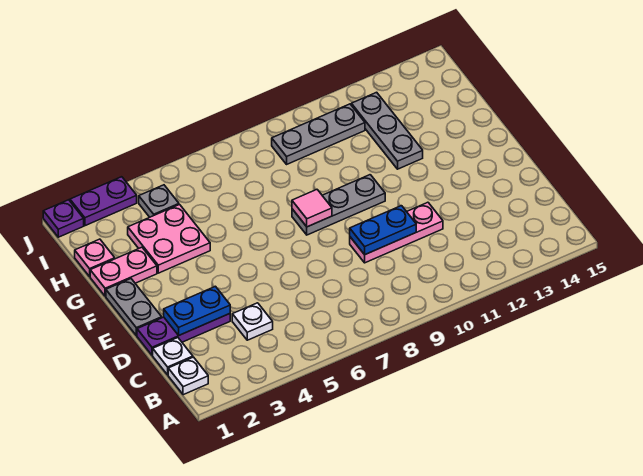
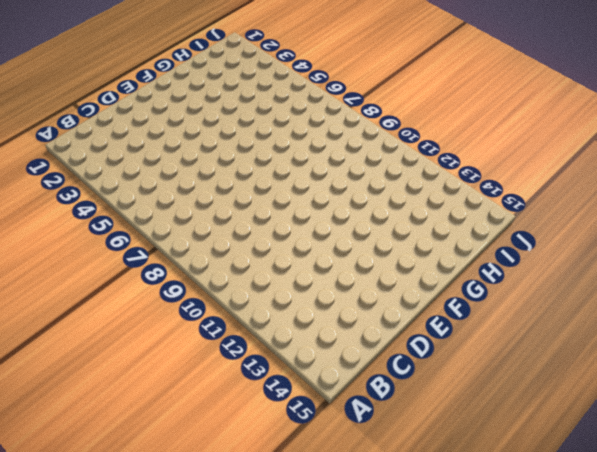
none -> white 1x1 plate [168,357,208,395]
none -> white 1x1 plate [153,338,193,375]
none -> white 1x1 plate [232,303,273,340]

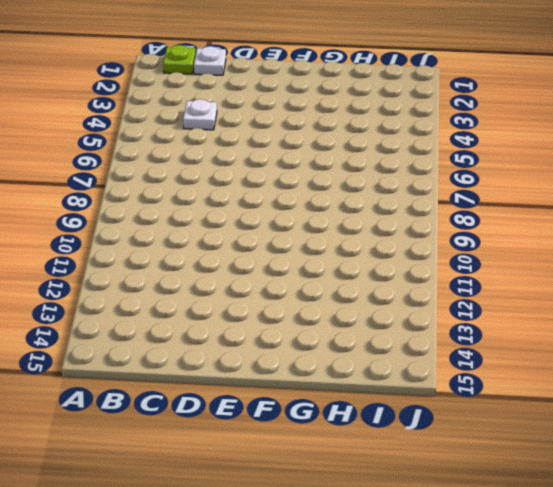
lime 1x1 plate [163,45,196,74] -> white 1x1 plate [168,357,208,395]
none -> purple 1x3 plate [137,314,230,355]
none -> pink 1x3 plate [350,202,443,263]
none -> grey 1x2 plate [106,279,162,336]

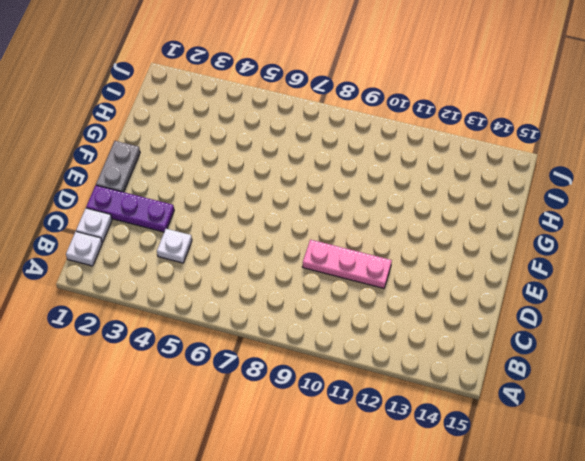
none -> grey 1x3 plate [292,175,385,235]
none -> pink 1x2 plate [90,247,157,296]
none -> pink 2x2 plate [128,205,210,273]

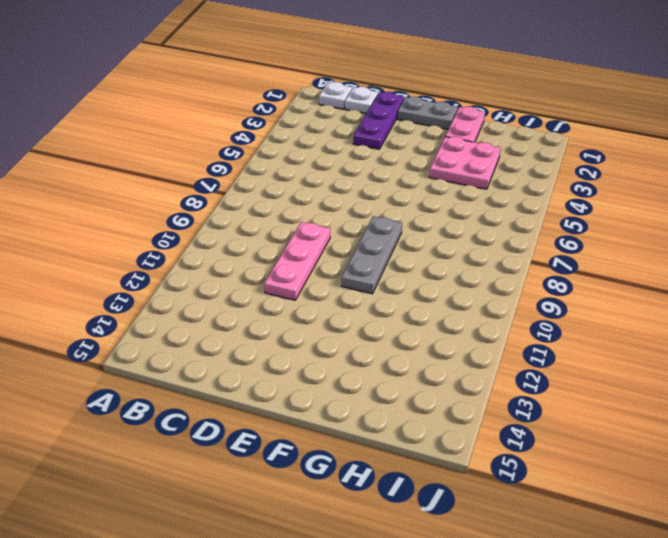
none -> white 1x1 plate [232,303,273,340]
none -> grey 1x3 plate [351,92,423,169]
none -> pink 1x1 plate [75,239,115,276]

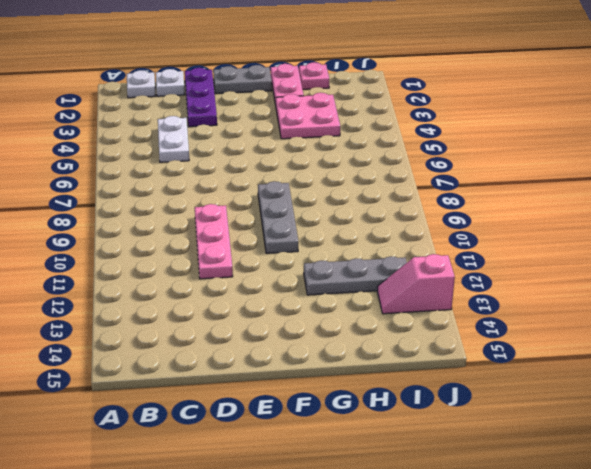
white 1x2 plate [158,116,189,162] -> white 1x1 plate [232,303,273,340]
pink 1x2 slope [377,254,455,314] -> none
none -> grey 1x1 plate [139,185,179,217]
none -> grey 1x3 plate [272,104,365,164]
none -> purple 1x1 plate [43,200,84,237]

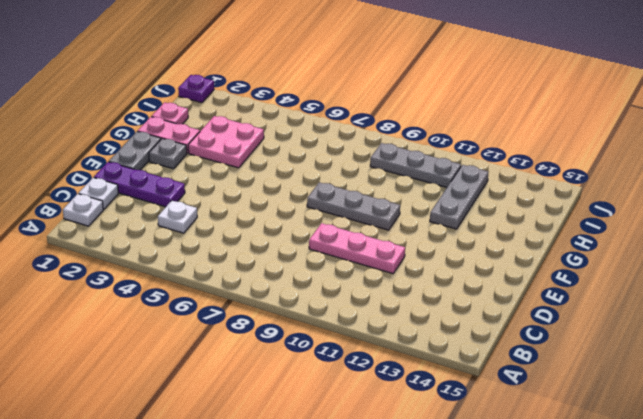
grey 1x1 plate [149,138,187,169] -> grey 1x1 plate moved to [139,185,179,217]
none -> purple 1x2 plate [70,177,137,226]
none -> blue 1x2 plate [164,286,230,336]
none -> blue 1x2 plate [350,206,416,255]

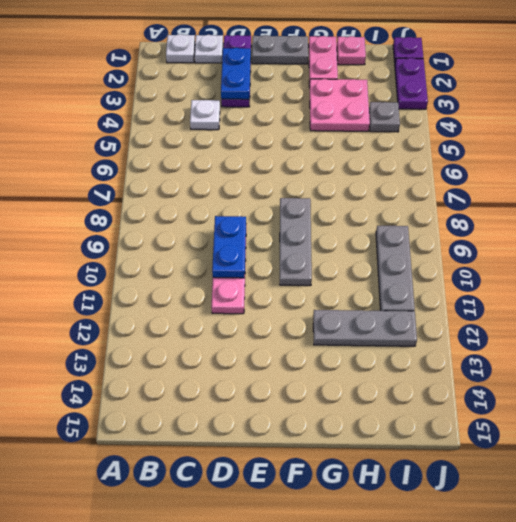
none -> pink 1x1 tile [292,190,332,227]

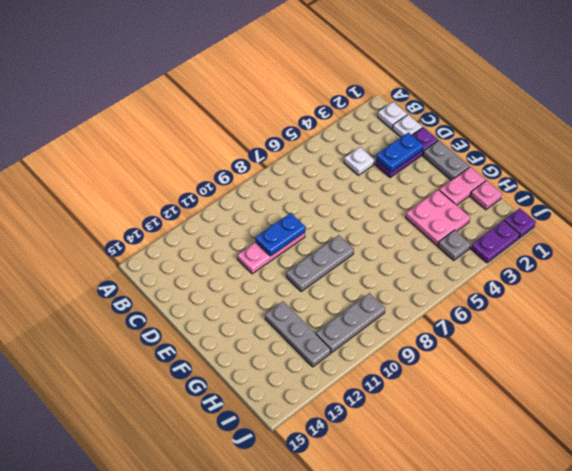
none -> pink 1x1 tile [292,190,332,227]

